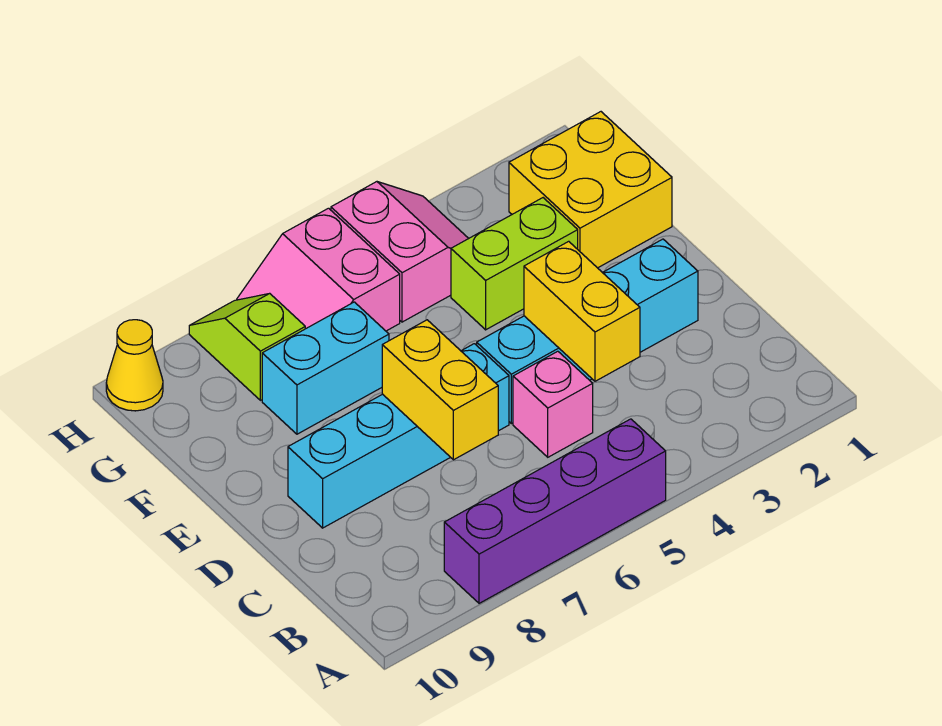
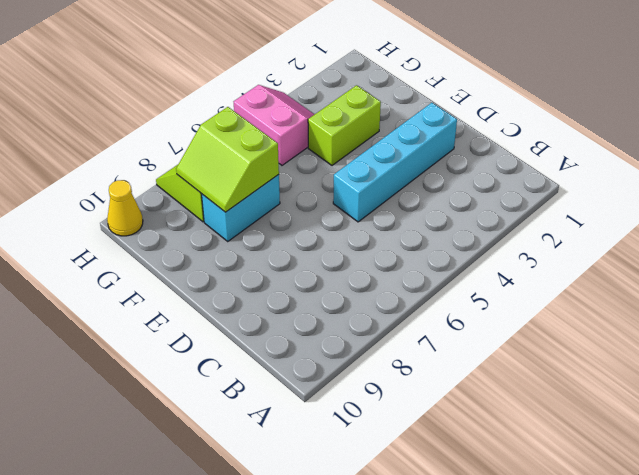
lime 2x2 slope [176,107,279,212] -> none
none -> purple 1x4 brick [444,419,666,603]
none -> pink 1x1 brick [513,351,593,457]
none -> cyan 1x4 brick [288,344,509,528]

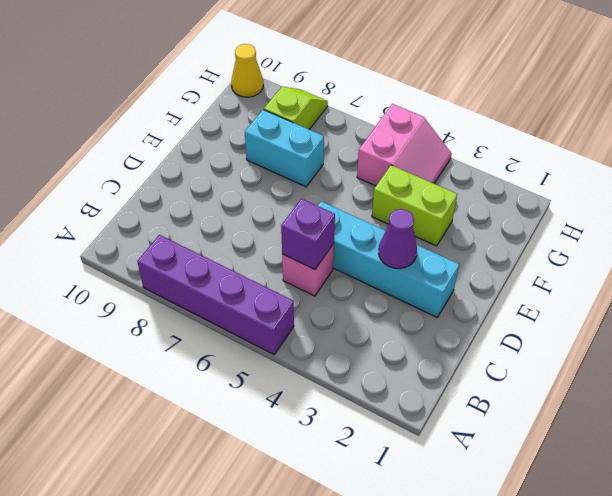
purple 1x1 brick [281,199,335,269] -> none
purple 1x1 cone [379,209,417,269] -> none
none -> cyan 1x4 brick [288,344,509,528]
none -> yellow 2x2 brick [509,112,672,268]
none -> pink 2x2 slope [237,208,400,331]

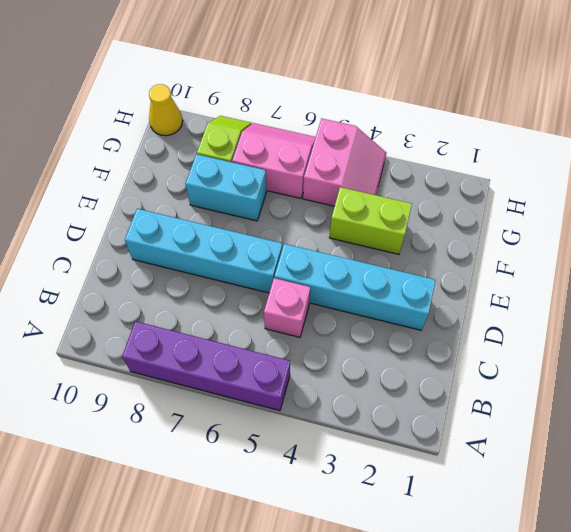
pink 2x2 slope [232,123,316,198] -> pink 2x2 slope turned to [237,208,400,331]
none -> yellow 2x2 brick [509,112,672,268]
none -> yellow 1x2 brick [524,241,640,381]
none -> yellow 1x2 brick [382,320,498,460]

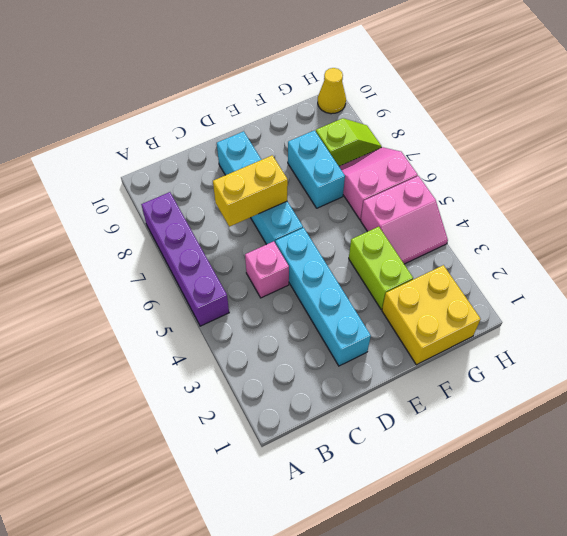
none -> yellow 1x2 brick [524,241,640,381]

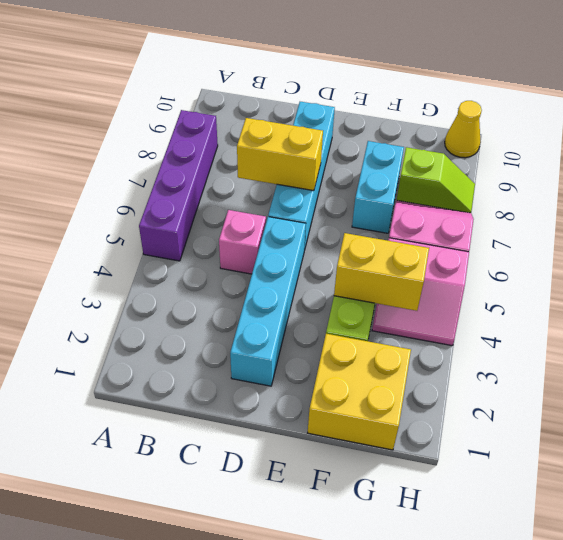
yellow 1x2 brick [334,233,429,311] -> yellow 1x2 brick moved to [524,241,640,381]

